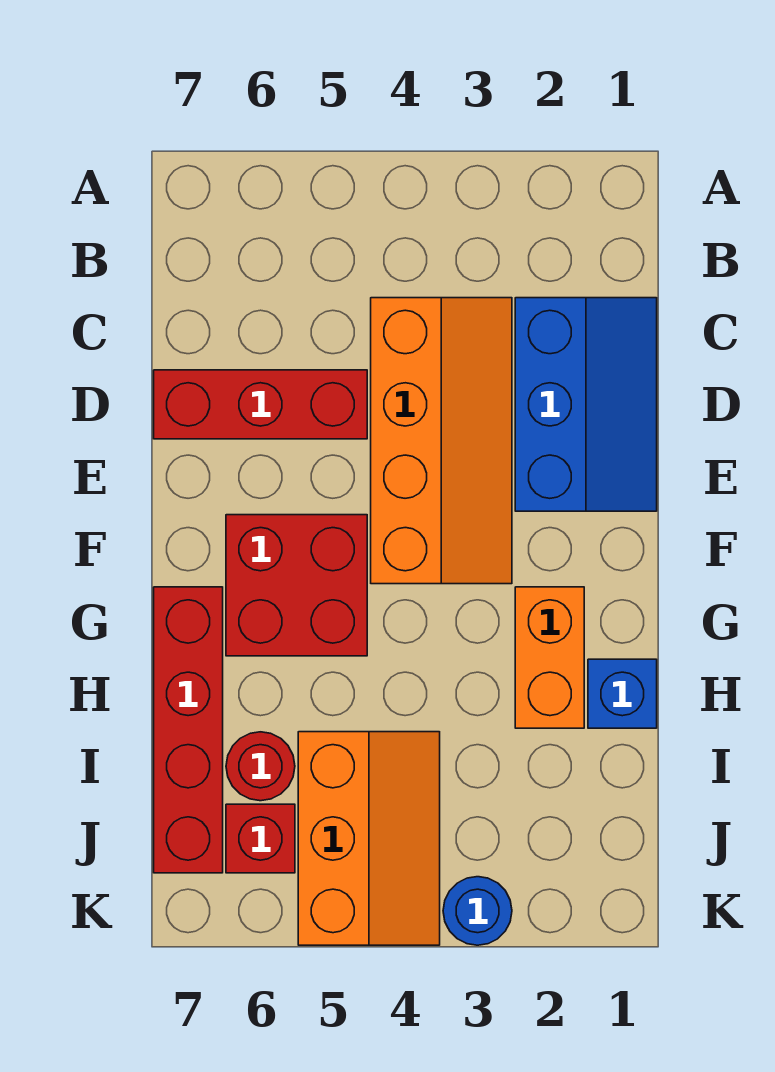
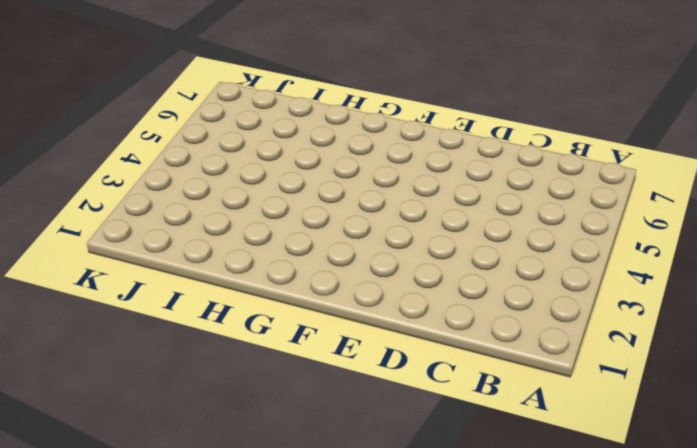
none -> blue 2x3 slope [515,298,657,511]
none -> orange 2x4 slope [371,298,512,584]

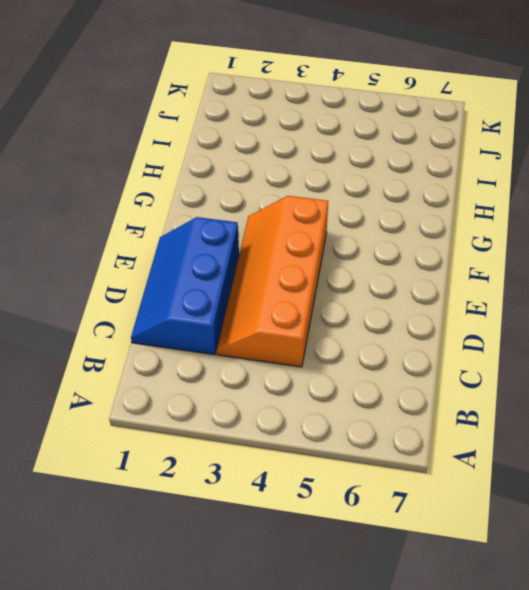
none -> red 1x3 brick [154,370,367,439]
none -> red 2x2 brick [226,515,367,656]

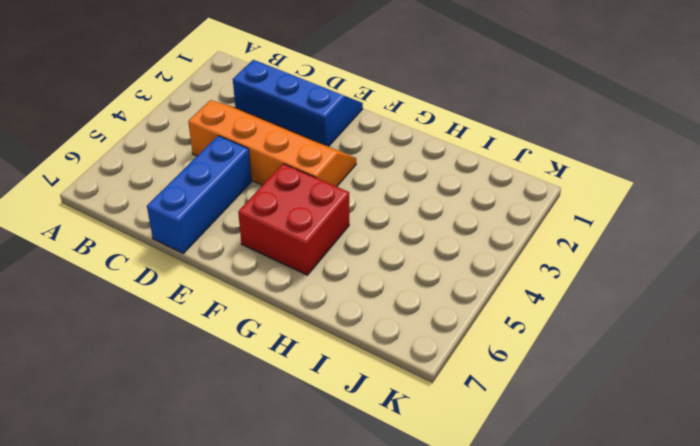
blue 1x3 brick [147,136,252,253] -> red 1x3 brick [154,370,367,439]
none -> orange 1x2 brick [515,587,584,728]
none -> red 1x4 brick [154,587,223,873]

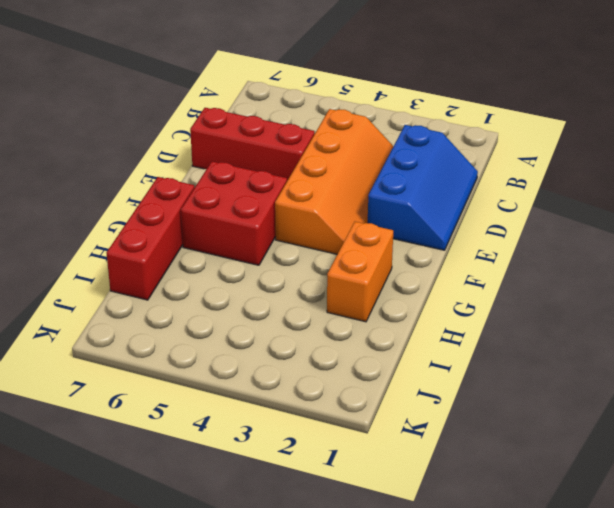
red 1x3 brick [107,177,194,300] -> red 1x4 brick [154,587,223,873]
none -> blue 1x1 brick [588,659,657,728]
none -> orange 2x3 slope [298,732,440,945]

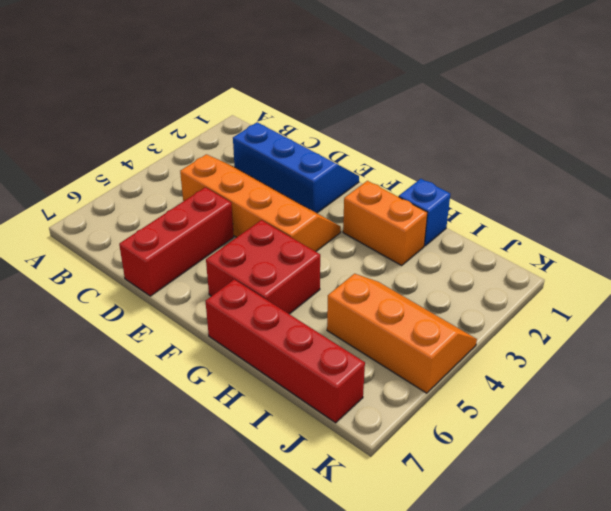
none -> red 1x1 round brick [226,732,295,801]
none -> red 1x1 brick [226,804,295,873]

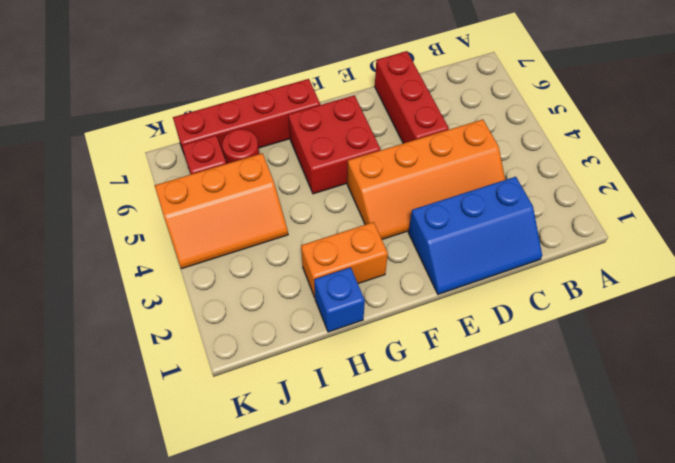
none -> blue 1x1 round brick [443,877,512,945]

